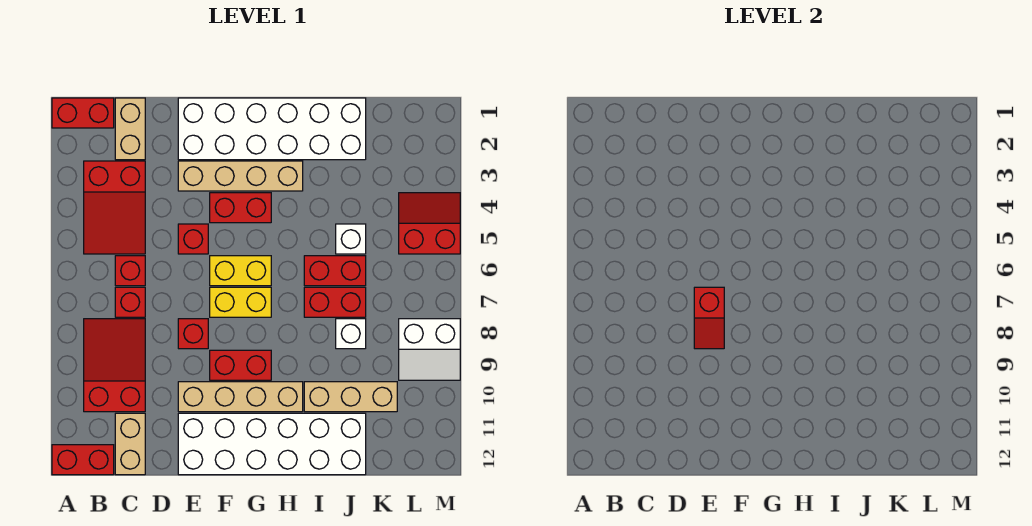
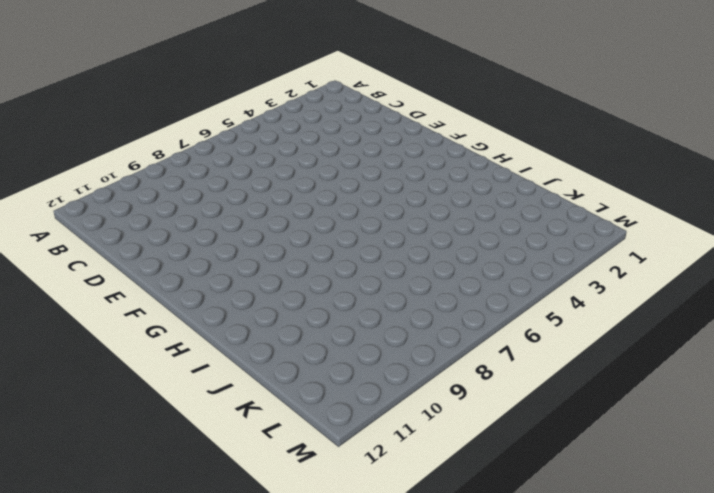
none -> red 1x2 brick [52,98,114,128]
none -> red 1x2 brick [52,445,114,475]
none -> red 2x3 slope [84,161,145,254]

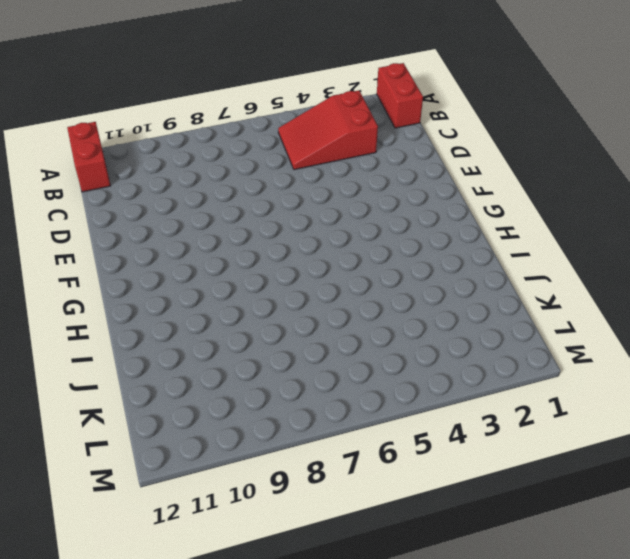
none -> red 2x3 slope [84,319,145,412]
none -> tan 1x2 brick [115,98,145,160]
none -> red 1x1 brick [115,256,145,286]

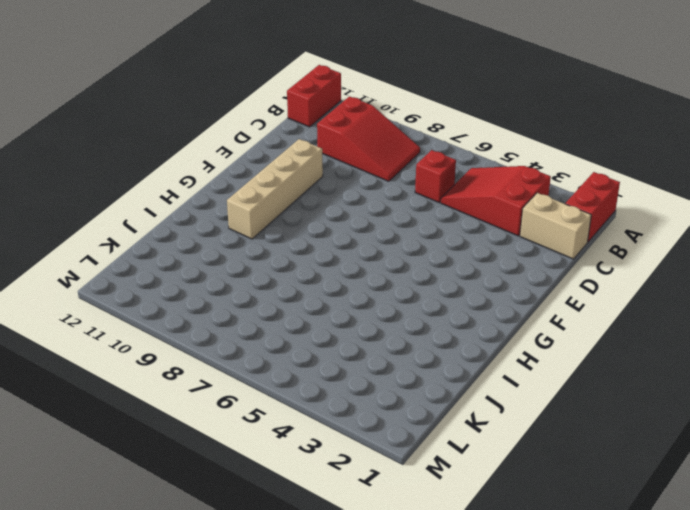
none -> red 1x1 brick [115,287,145,317]
none -> tan 1x2 brick [115,413,145,475]
none -> white 2x6 brick [178,98,366,160]

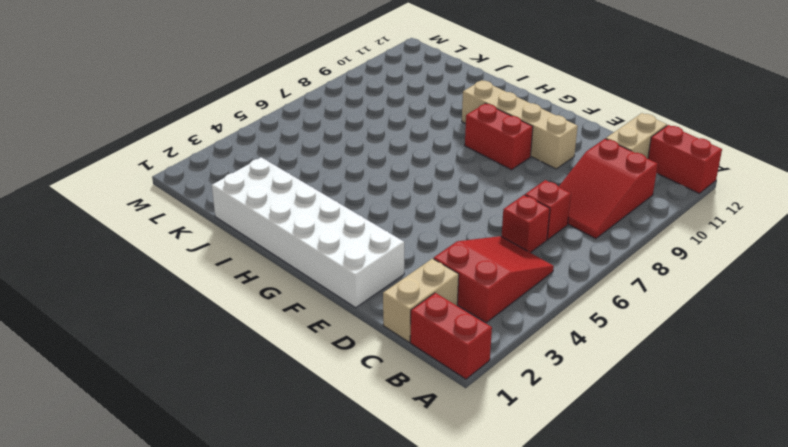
none -> tan 1x4 brick [178,161,303,191]
none -> red 1x1 brick [178,224,208,254]
none -> red 1x1 brick [178,319,208,349]

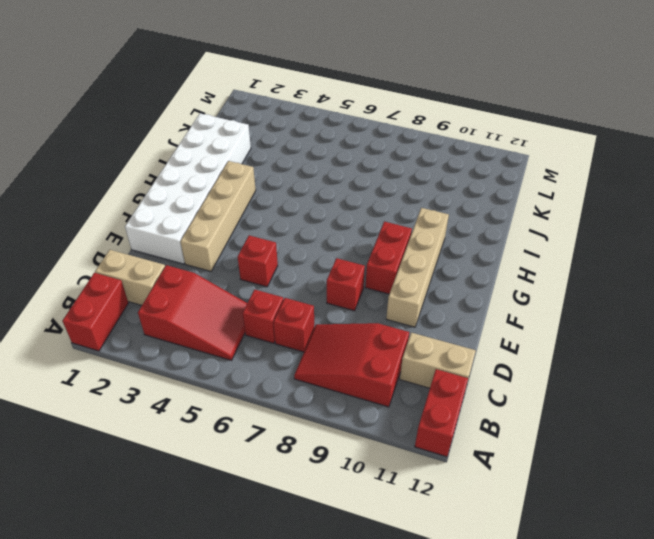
none -> white 2x6 brick [178,413,366,475]
none -> red 1x2 brick [210,193,271,223]
none -> yellow 1x2 brick [210,256,271,286]

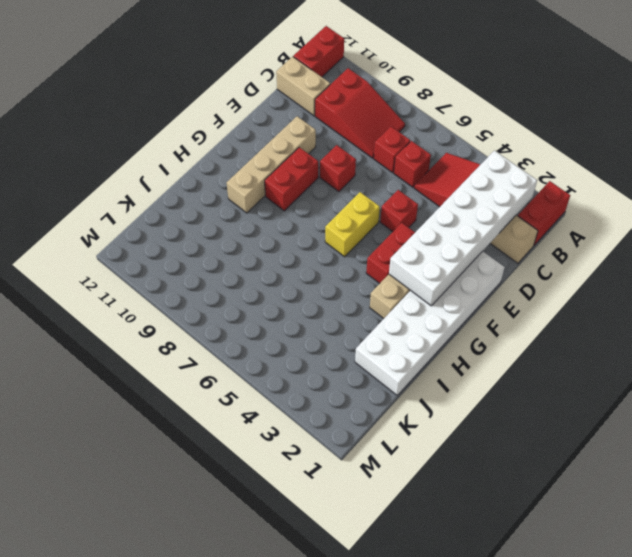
white 2x6 brick [389,151,537,306] -> white 2x6 brick moved to [178,413,366,475]
none -> yellow 1x2 brick [210,287,271,317]
none -> red 1x2 brick [304,256,366,286]
none -> red 1x2 brick [304,287,366,317]

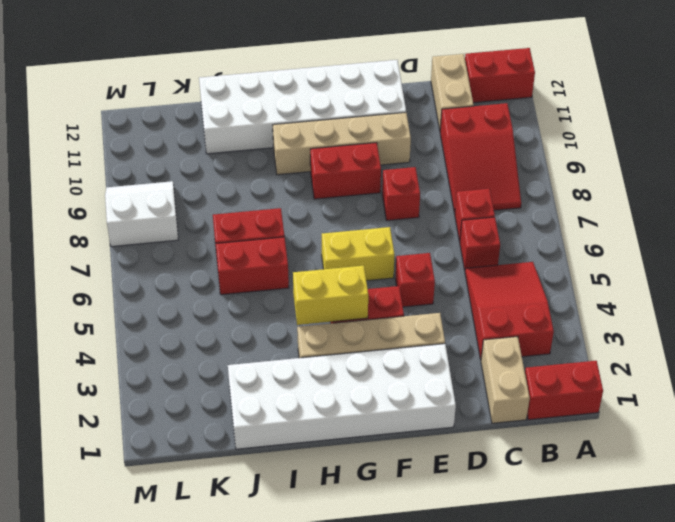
yellow 1x2 brick [293,266,368,325] -> yellow 1x2 brick moved to [210,287,271,317]
none -> tan 1x3 brick [304,382,397,412]
none -> white 1x1 brick [336,224,366,254]
none -> white 1x1 brick [336,319,366,349]

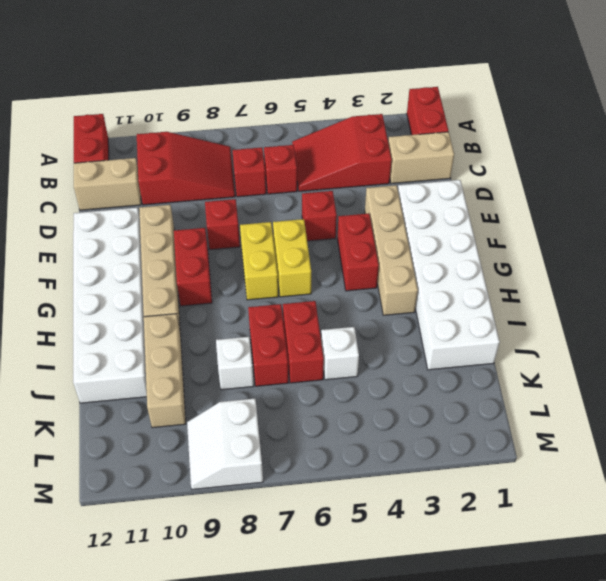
none -> red 2x2 slope [399,193,460,254]
none -> red 1x2 slope [694,287,724,349]

